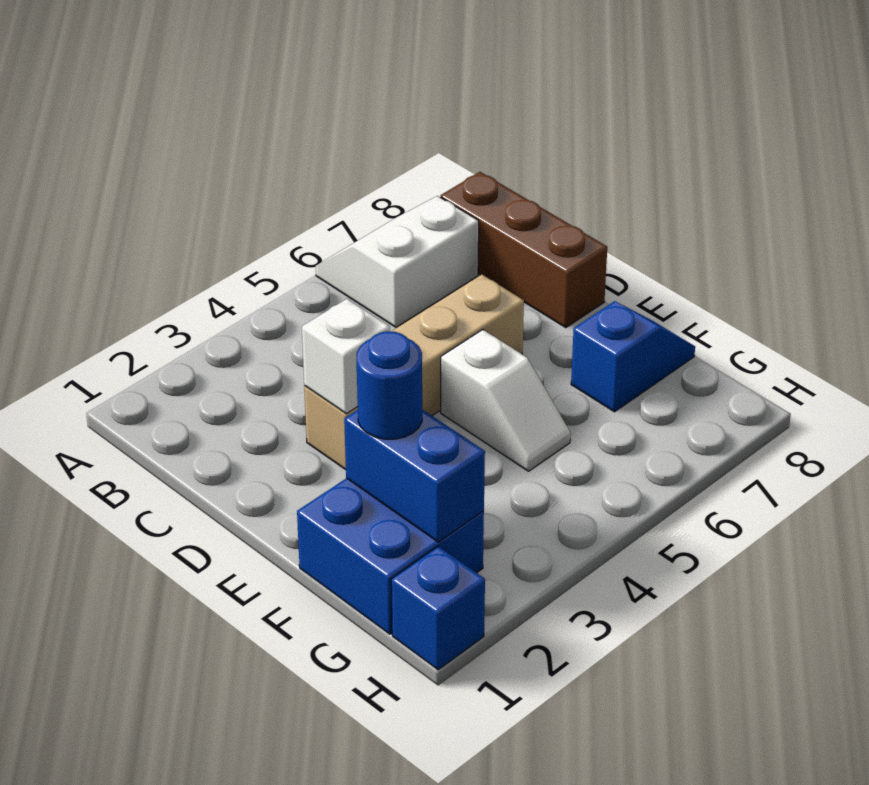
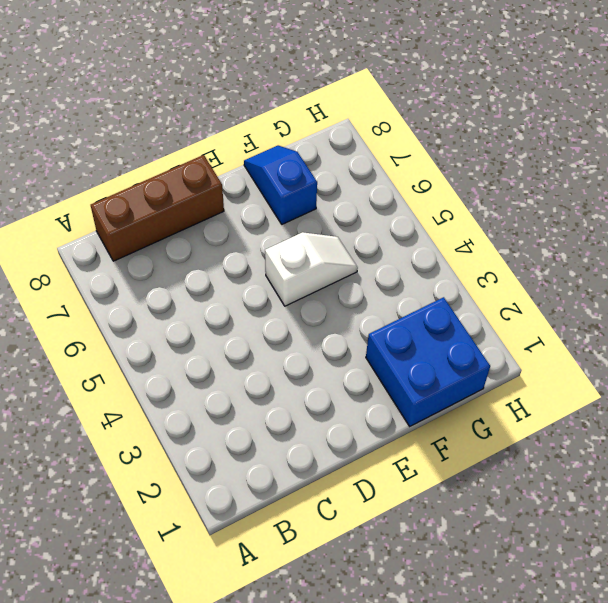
none -> white 2x2 slope [316,196,479,327]
none -> tan 1x4 brick [304,274,524,470]

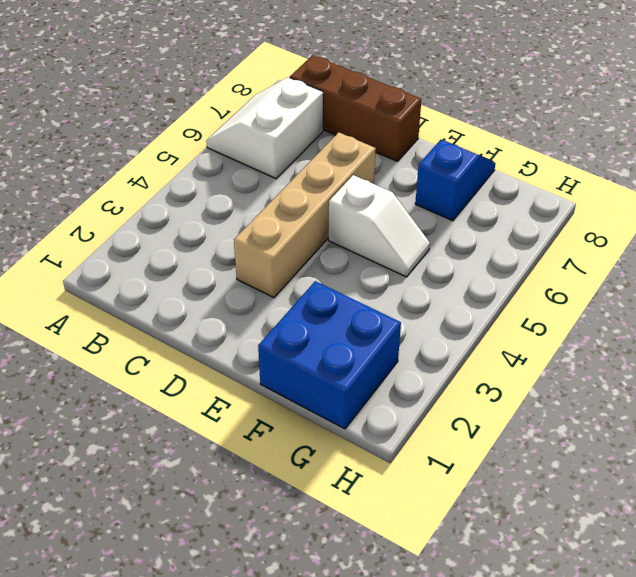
none -> blue 1x1 brick [391,546,485,670]
none -> white 1x1 brick [302,299,390,414]

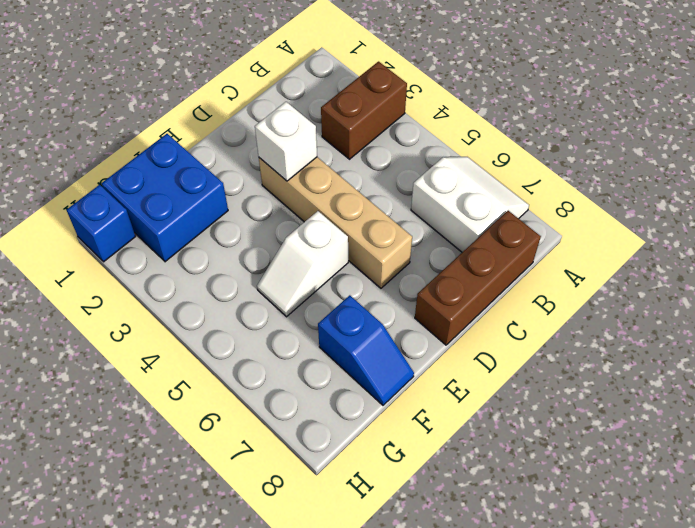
brown 1x2 brick [321,62,407,159] -> none
none -> blue 1x2 brick [344,409,485,542]
none -> blue 1x1 round brick [357,331,422,439]

